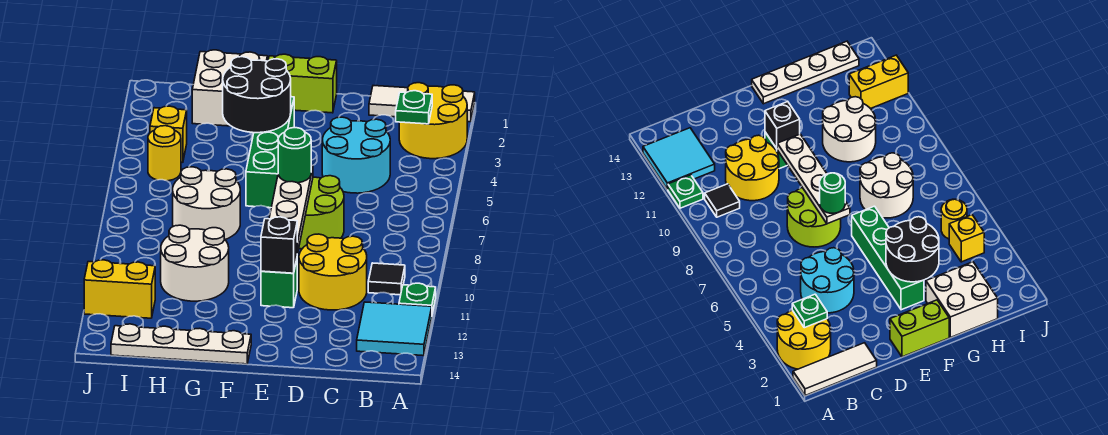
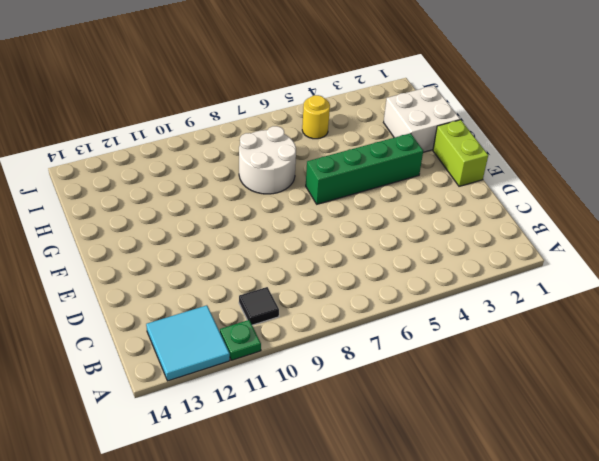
none -> white 1x3 tile [369,86,475,122]
none -> yellow 2x2 round brick [399,83,467,159]
none -> cyan 2x2 round brick [322,117,390,193]

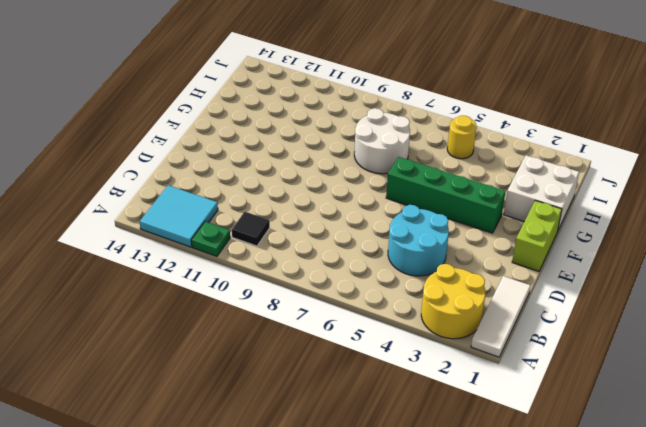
none -> yellow 2x2 round brick [299,234,367,310]
none -> lime 2x2 round brick [299,176,344,249]
none -> green 1x1 brick [261,260,297,308]

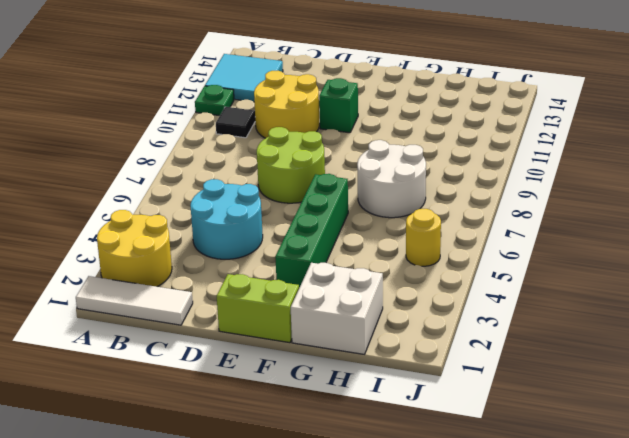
none -> white 1x4 plate [111,324,251,364]
none -> white 2x2 round brick [161,225,229,301]
none -> yellow 1x1 brick [150,106,187,162]

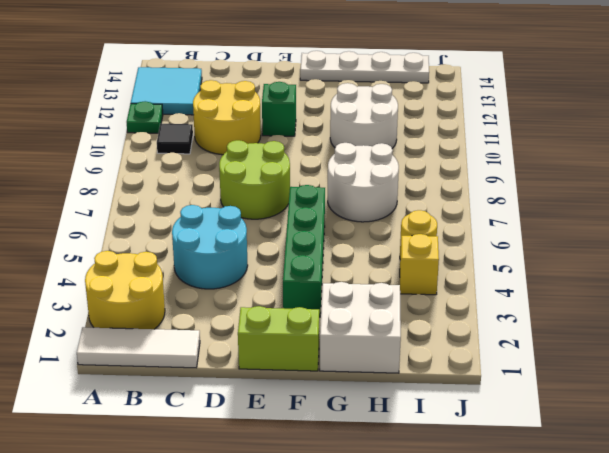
none -> yellow 1x2 brick [84,260,155,318]
none -> green 1x1 plate [396,91,432,124]
none -> white 1x4 plate [269,166,313,253]

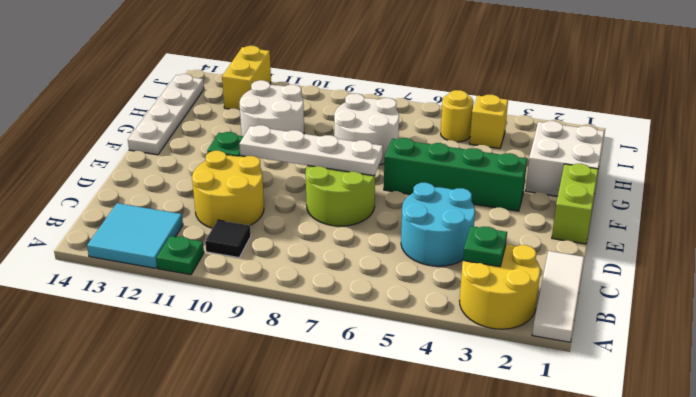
none -> black 1x1 brick [261,217,297,273]
none -> black 2x2 round brick [223,57,291,133]
none -> green 1x1 round brick [278,128,311,183]

